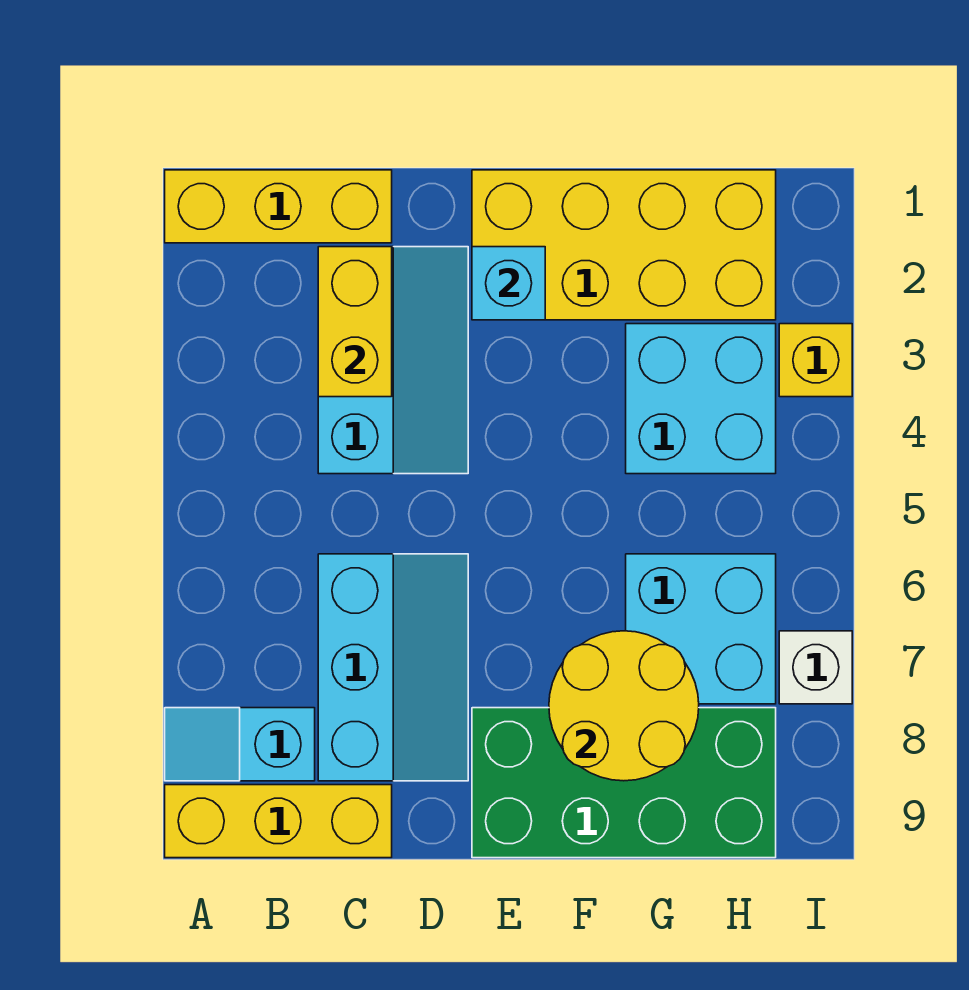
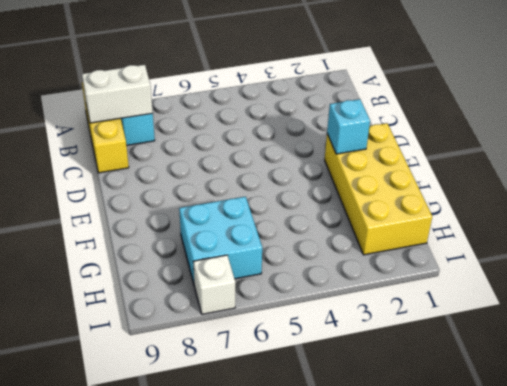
white 1x2 brick [82,65,153,123] -> none
none -> yellow 1x3 brick [165,170,392,243]
none -> cyan 2x3 slope [318,247,468,474]
none -> cyan 2x3 slope [318,554,468,781]

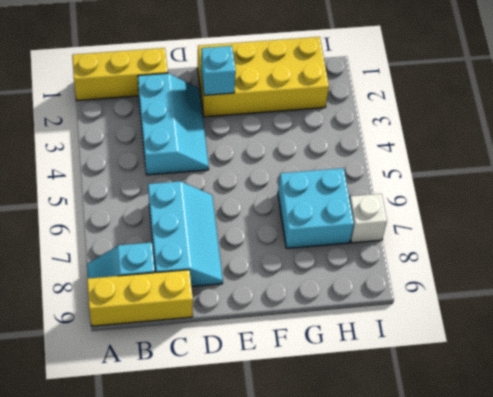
none -> green 2x4 brick [472,708,776,858]
none -> cyan 2x2 brick [626,324,776,474]
none -> yellow 1x1 brick [779,324,852,397]

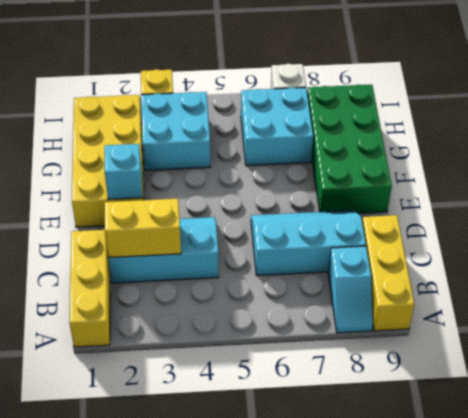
none -> yellow 2x2 round brick [549,631,699,781]

